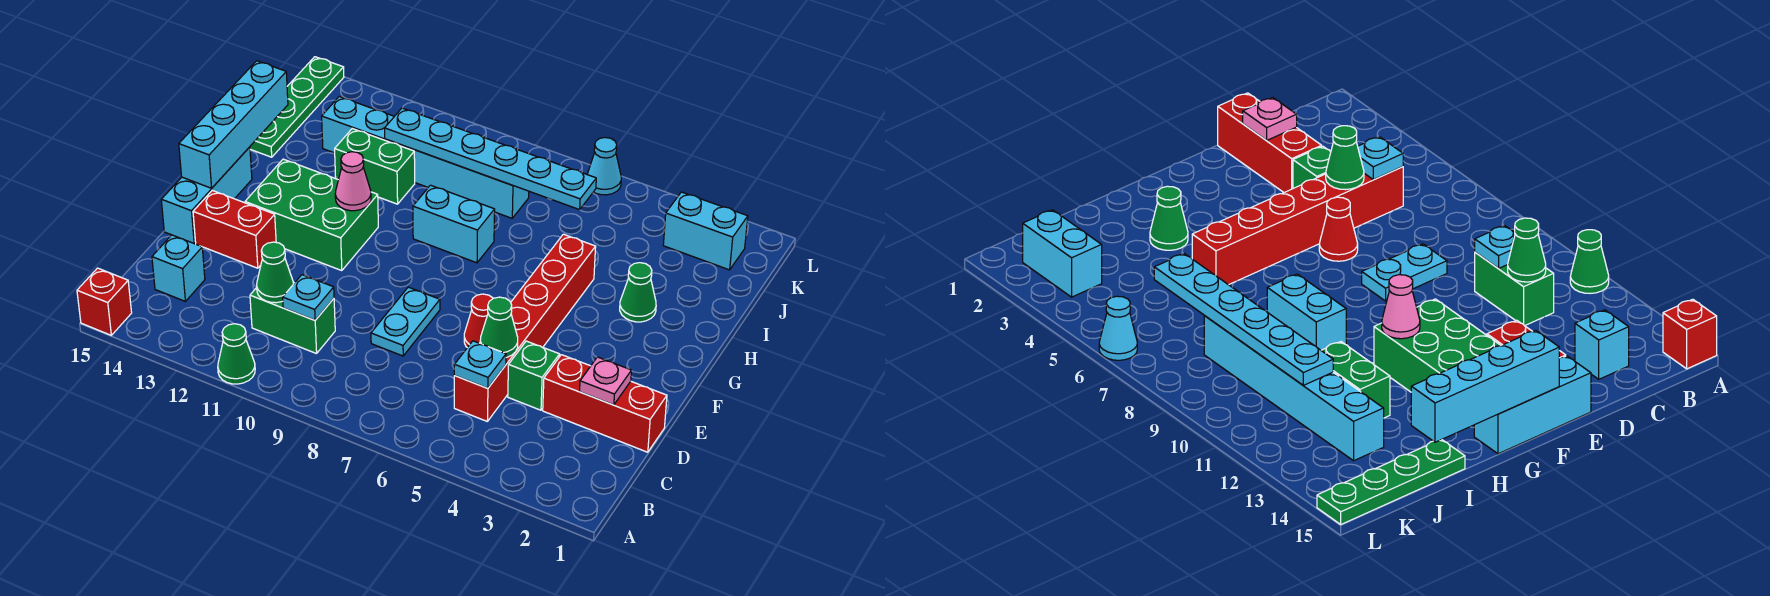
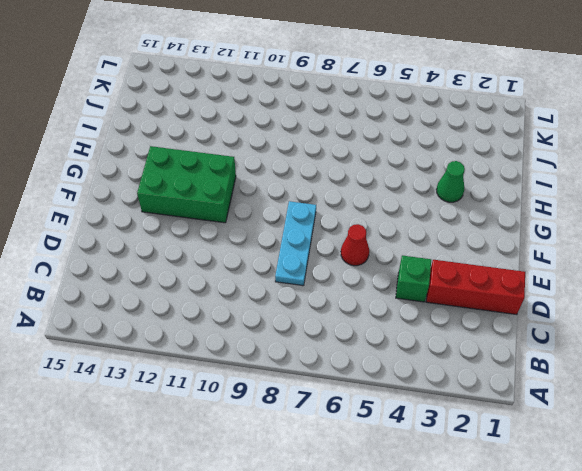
cyan 1x3 plate [275,201,316,286] -> cyan 1x2 plate [371,287,440,356]
none -> green 1x1 cone [218,324,255,384]
none -> red 1x1 brick [77,268,132,335]
none -> red 1x6 brick [454,234,596,421]

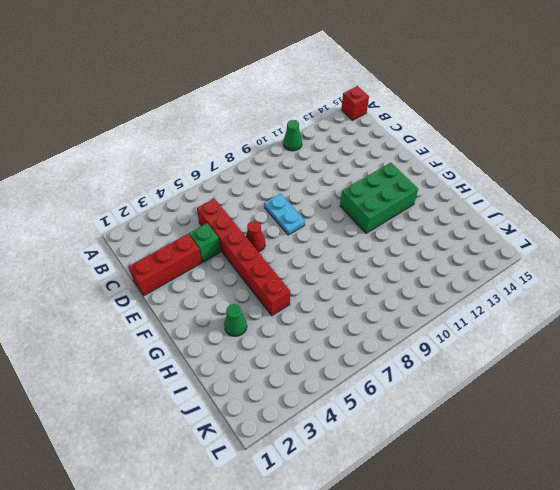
none -> green 1x2 brick [250,282,335,354]
none -> cyan 1x1 brick [152,235,205,301]
none -> red 1x2 brick [193,191,276,268]

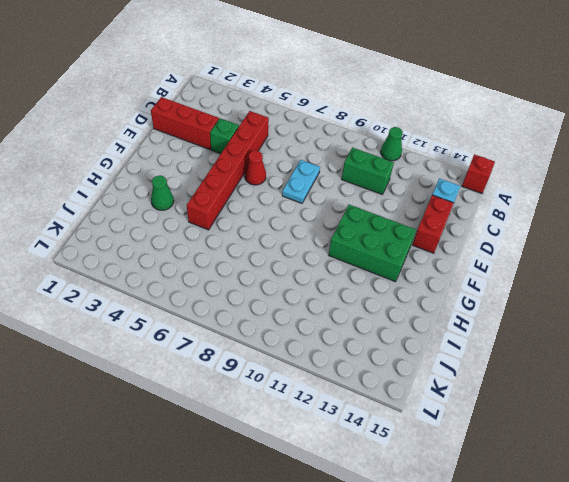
red 1x2 brick [413,195,454,253] -> red 1x2 brick turned to [193,191,276,268]
none -> cyan 1x3 brick [161,147,252,243]
none -> cyan 1x2 brick [413,185,495,263]
none -> green 1x2 brick [335,129,415,204]

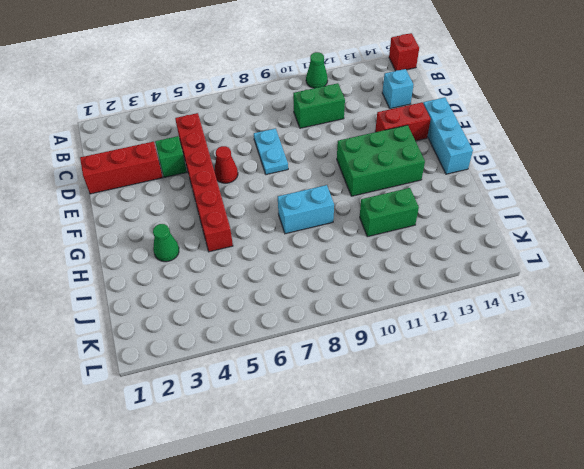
none -> green 1x4 plate [250,57,344,157]
none -> cyan 1x6 brick [322,97,529,218]
none -> cyan 1x2 brick [663,192,748,270]

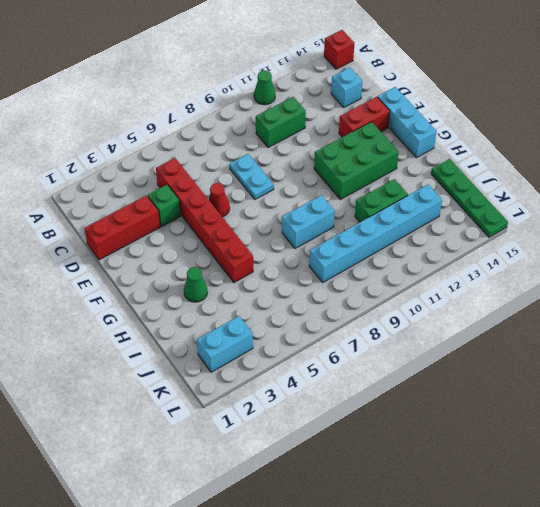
none -> cyan 1x1 cone [587,138,621,195]
none -> cyan 1x1 plate [454,341,506,388]
none -> cyan 1x1 plate [283,275,334,320]

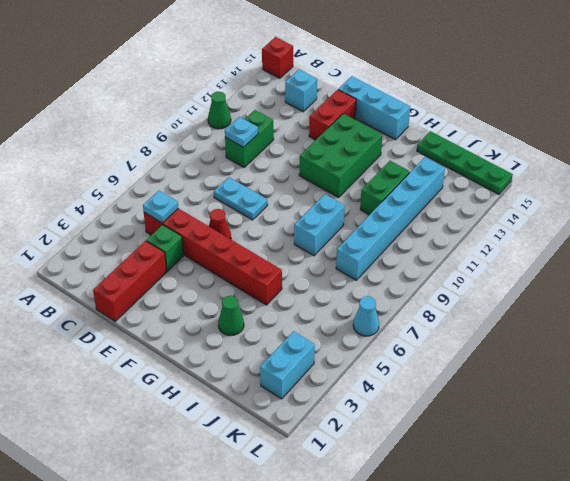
none -> green 1x1 cone [257,242,294,303]
none -> pink 1x1 plate [580,357,632,405]
none -> green 1x1 cone [480,297,518,358]

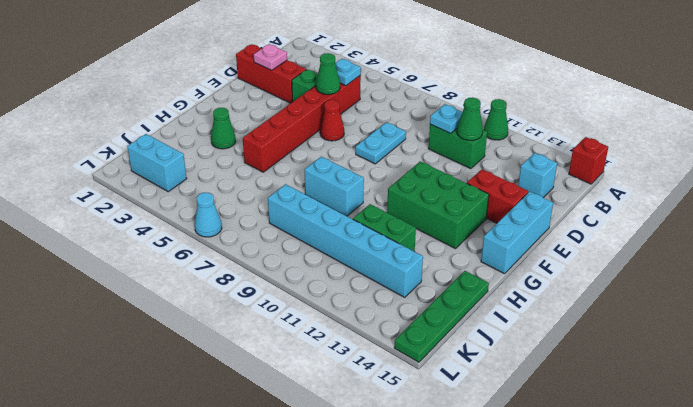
none -> cyan 1x4 brick [179,61,288,188]
none -> pink 1x1 cone [335,152,371,211]
none -> cyan 1x6 plate [385,108,596,210]

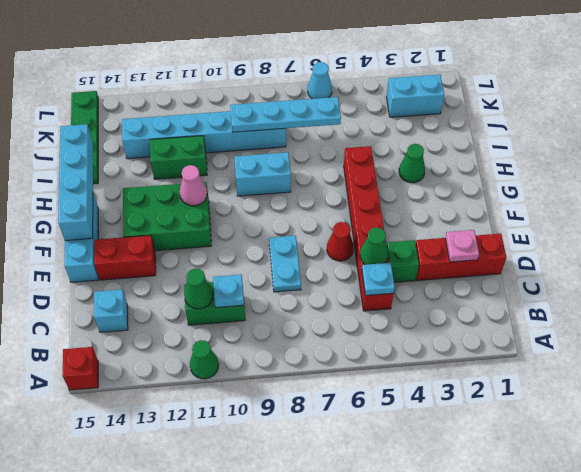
cyan 1x4 plate [230,97,341,132] -> cyan 1x6 plate [385,108,596,210]

